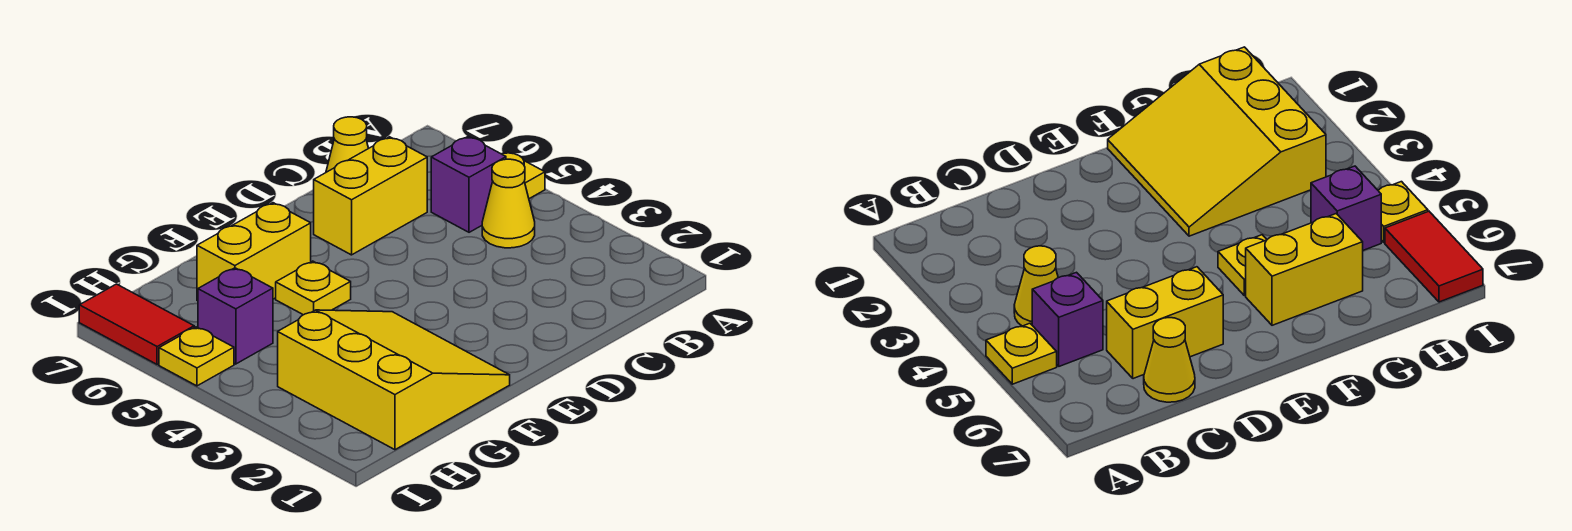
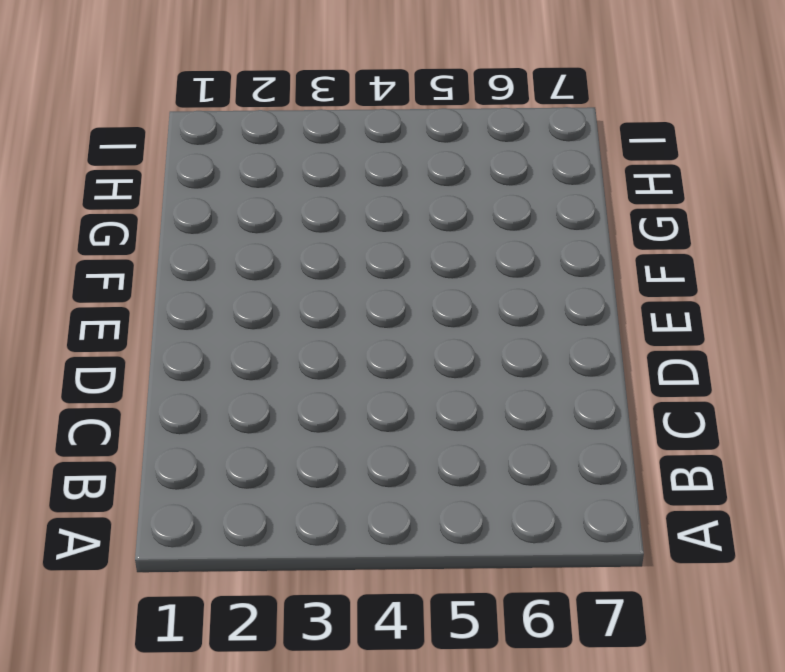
none -> yellow 1x1 plate [502,152,545,199]
none -> yellow 1x1 cone [482,159,535,248]

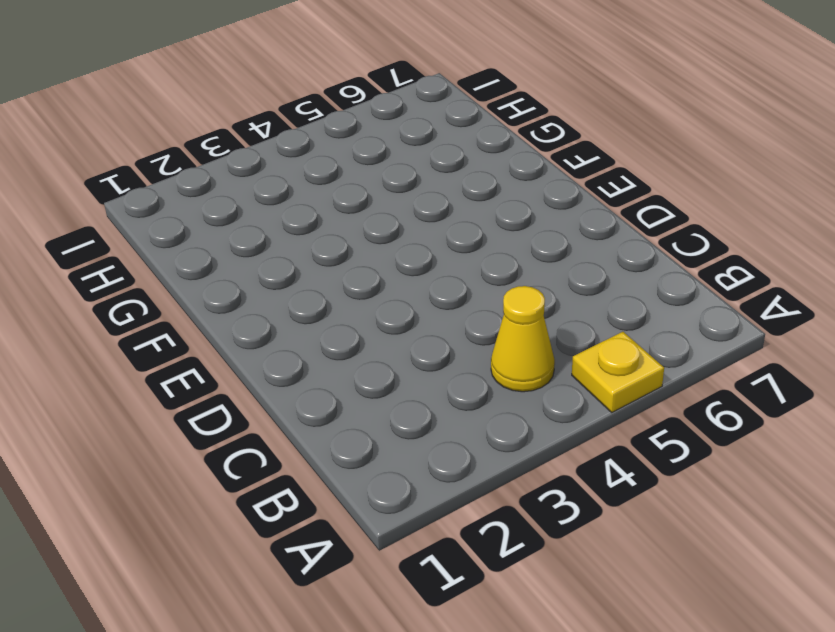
none -> purple 1x1 brick [431,136,506,232]
none -> yellow 1x2 brick [314,137,427,255]

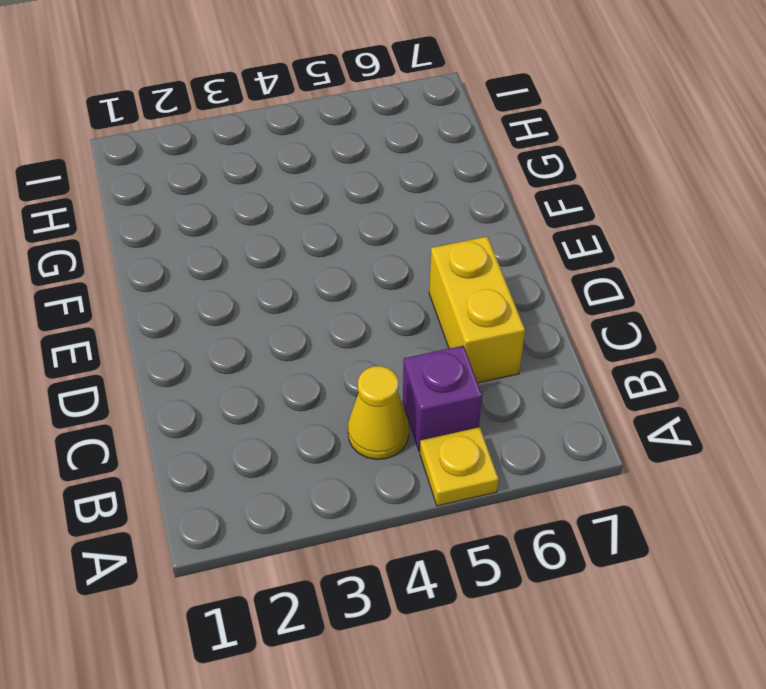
none -> yellow 1x1 cone [326,117,368,172]
none -> yellow 3x3 slope [278,310,510,450]

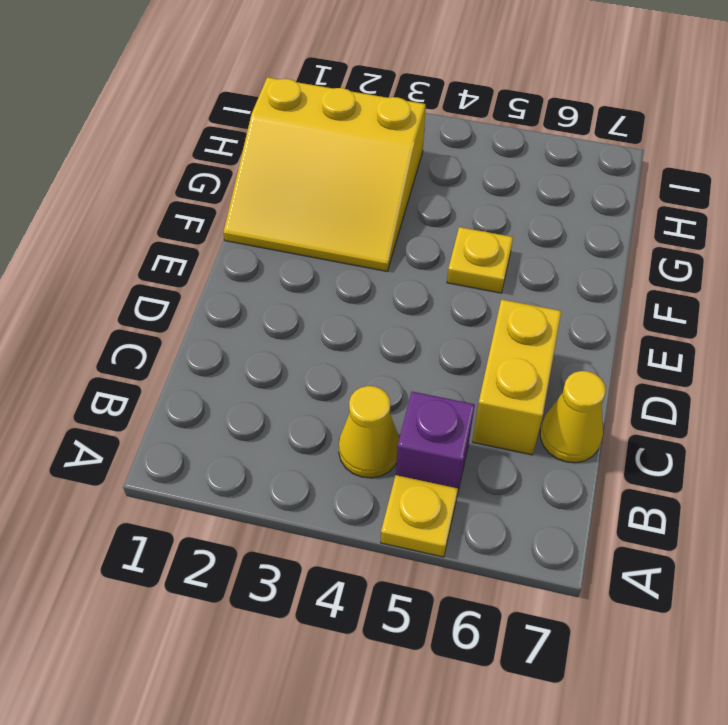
none -> yellow 1x2 brick [197,203,311,301]
none -> purple 1x1 brick [198,268,273,364]

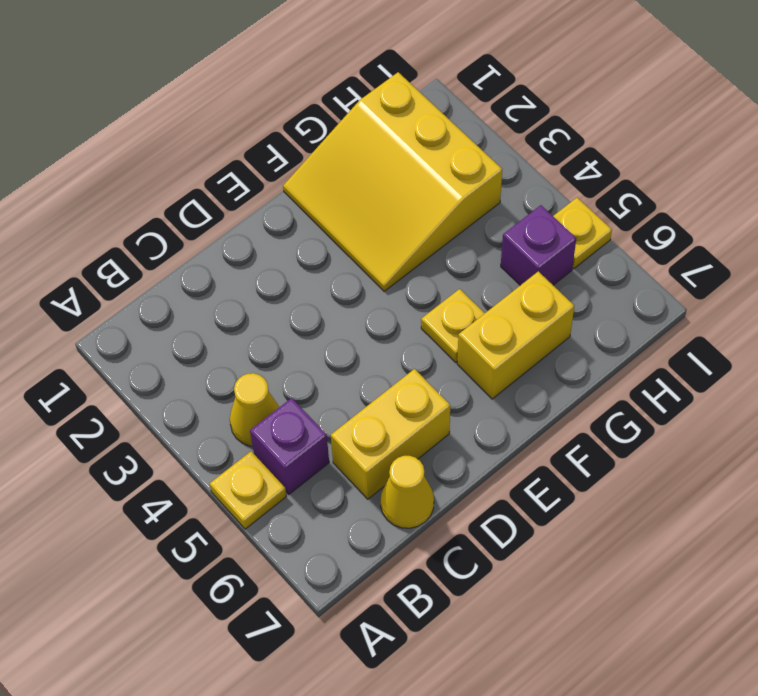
none -> red 1x2 tile [79,284,194,365]

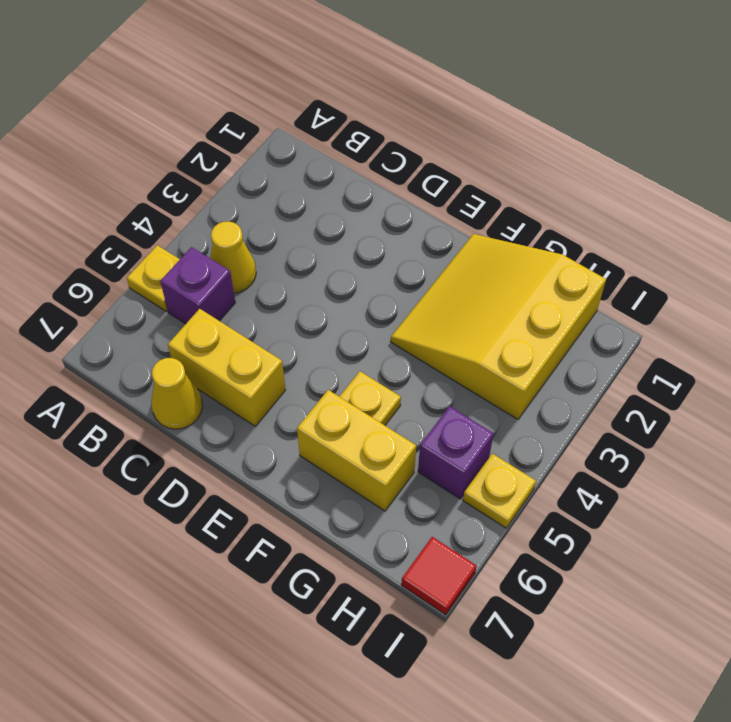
red 1x1 tile [401,537,477,615] -> red 1x2 tile [79,284,194,365]

